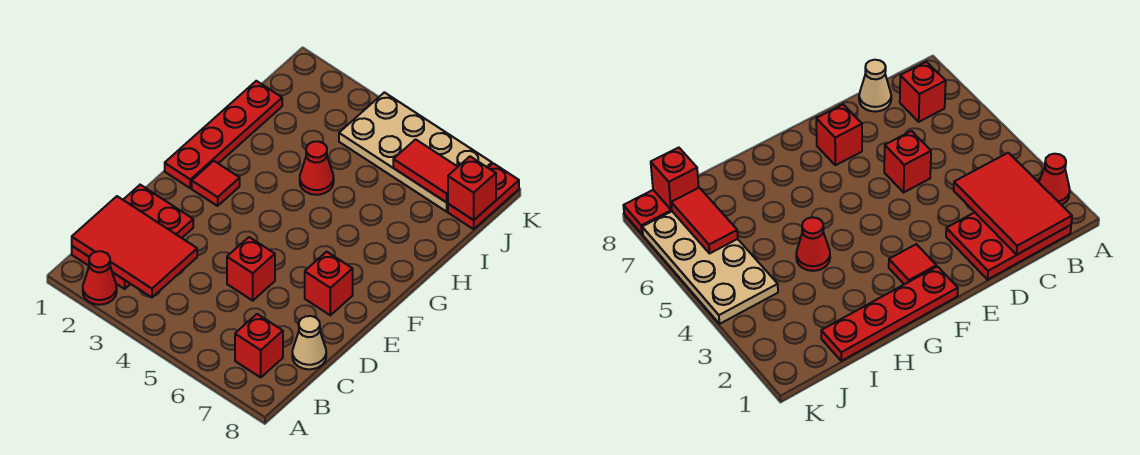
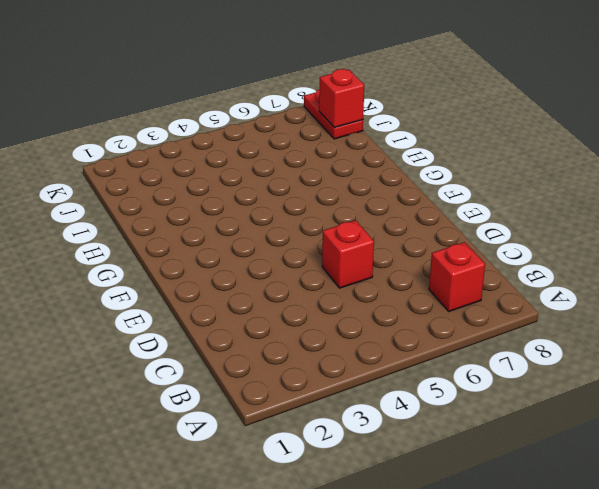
none -> red 1x1 cone [83,251,117,305]
none -> red 2x3 plate [72,185,193,289]
none -> tan 1x1 cone [292,316,326,369]

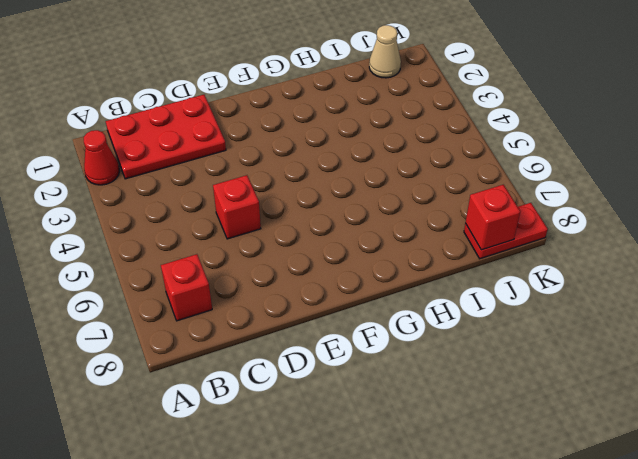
tan 1x1 cone [369,25,401,78] -> tan 1x1 cone moved to [292,316,326,369]
none -> red 1x1 brick [305,252,353,315]
none -> red 1x4 plate [165,81,282,188]
none -> red 1x1 tile [192,161,240,206]

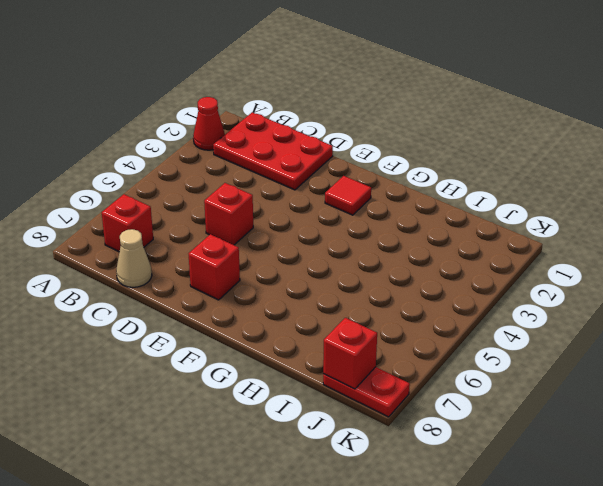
none -> red 1x4 plate [165,81,282,188]
none -> red 1x1 cone [300,141,334,195]
none -> tan 2x4 plate [339,92,492,212]

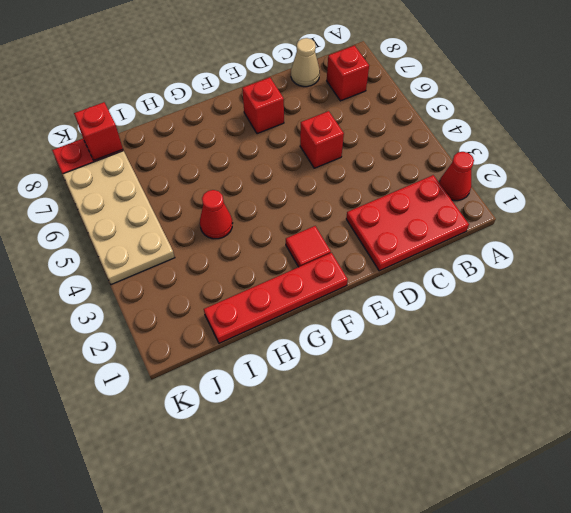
none -> red 2x3 tile [72,196,197,297]
none -> red 1x2 tile [393,139,458,203]

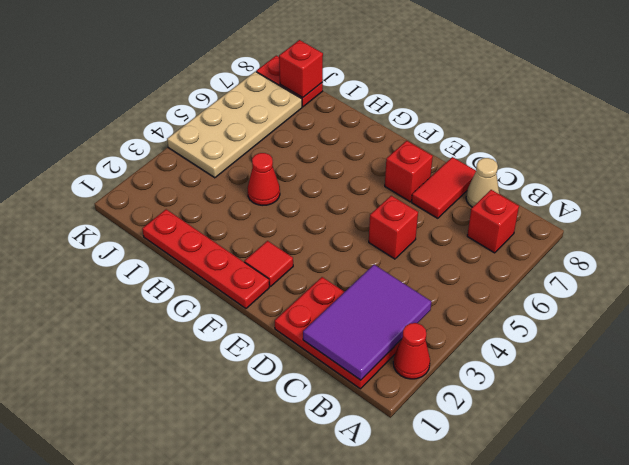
purple 2x3 tile [303,265,431,380] -> red 2x3 tile [72,196,197,297]
red 1x2 tile [412,157,476,218] -> red 1x2 tile moved to [393,139,458,203]

